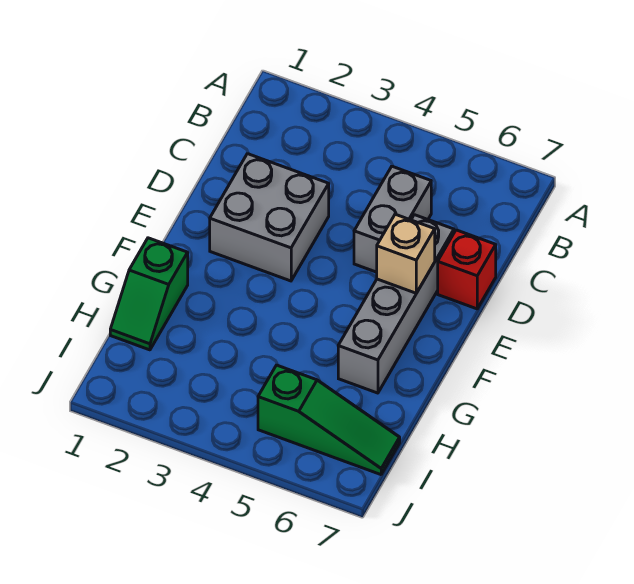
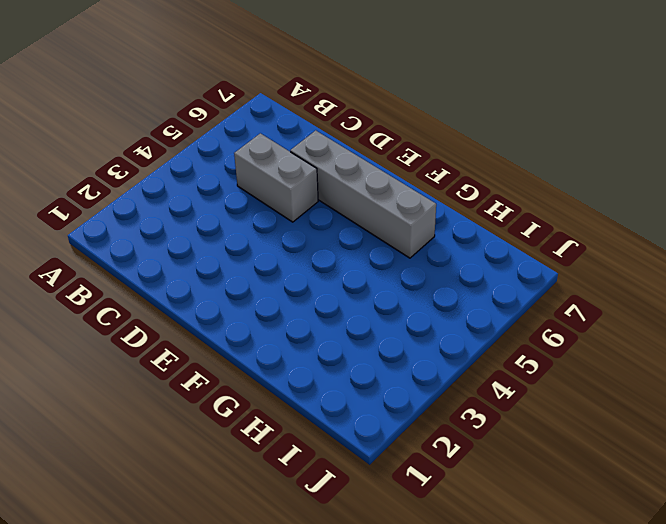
none -> grey 2x2 brick [210,154,329,281]
none -> red 1x1 brick [438,230,496,309]

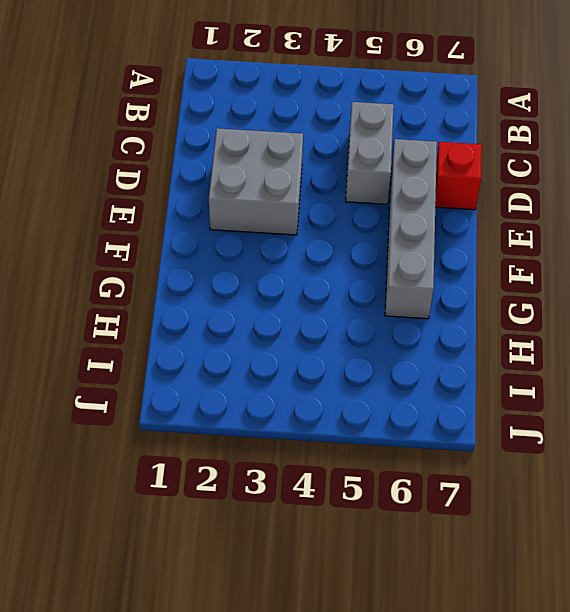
none -> green 1x2 slope [110,238,188,350]
none -> green 1x3 slope [258,365,400,475]

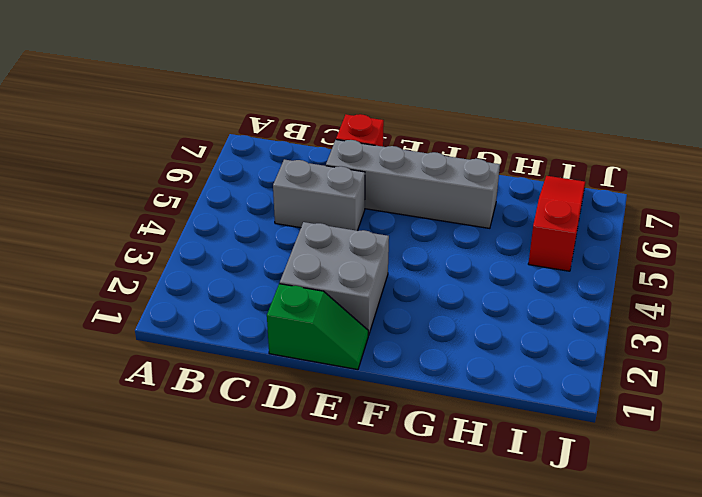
green 1x2 slope [267,284,368,370] -> green 1x2 slope moved to [110,238,188,350]
red 1x3 slope [528,176,585,271] -> green 1x3 slope [258,365,400,475]
none -> tan 1x1 brick [377,214,435,293]

